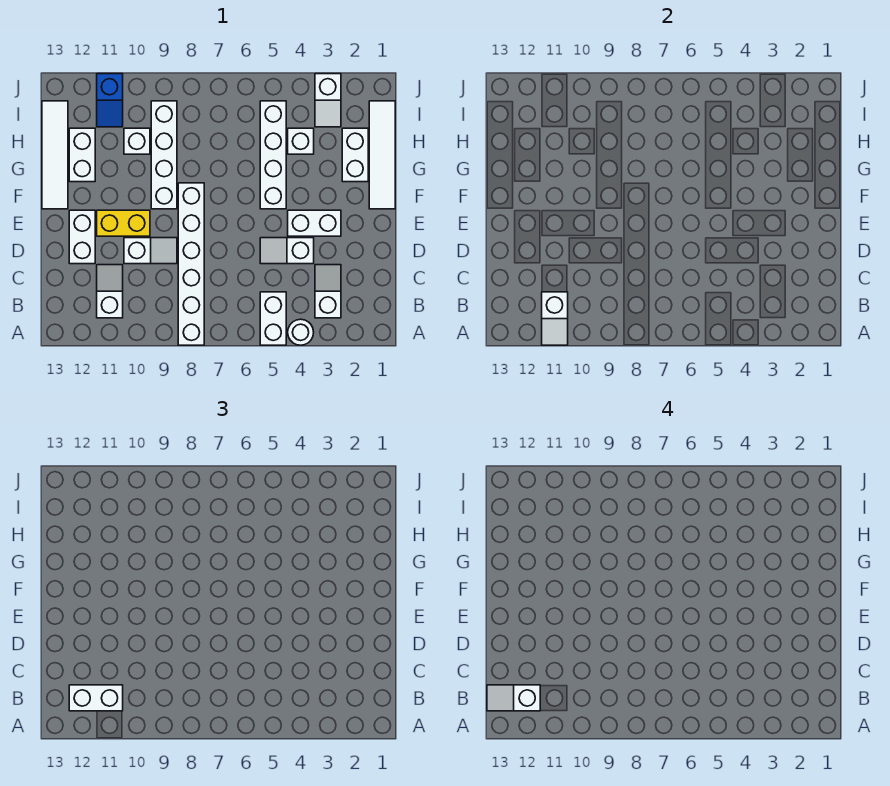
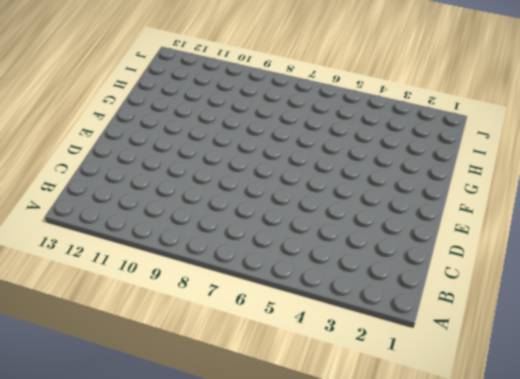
none -> white 1x1 round brick [288,319,314,345]
none -> white 1x2 brick [260,292,286,345]
none -> white 1x6 brick [178,183,204,345]

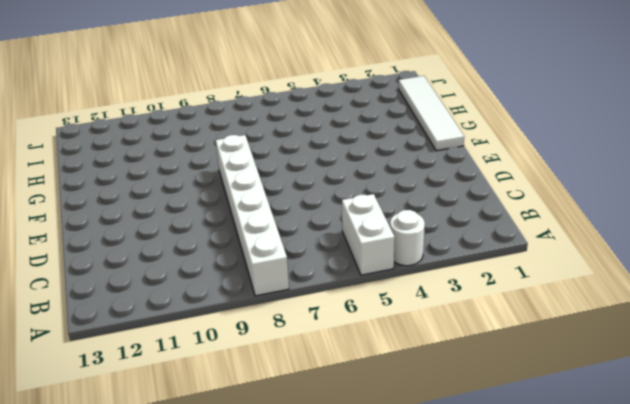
none -> white 1x2 slope [315,265,341,318]
none -> white 1x2 slope [97,265,123,318]
none -> white 1x2 slope [260,238,314,264]

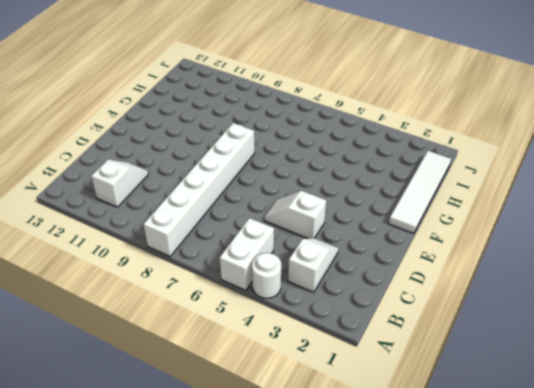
none -> white 1x2 slope [124,238,177,264]
none -> white 1x2 brick [69,210,95,264]
none -> white 1x2 brick [288,210,341,236]

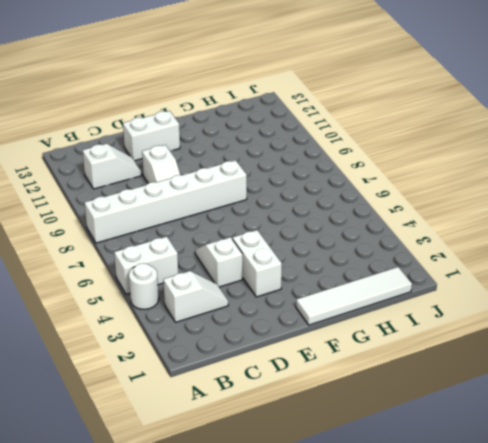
none -> yellow 1x2 brick [97,210,150,236]
none -> white 1x4 brick [260,101,286,209]
none -> white 1x4 brick [151,101,177,209]

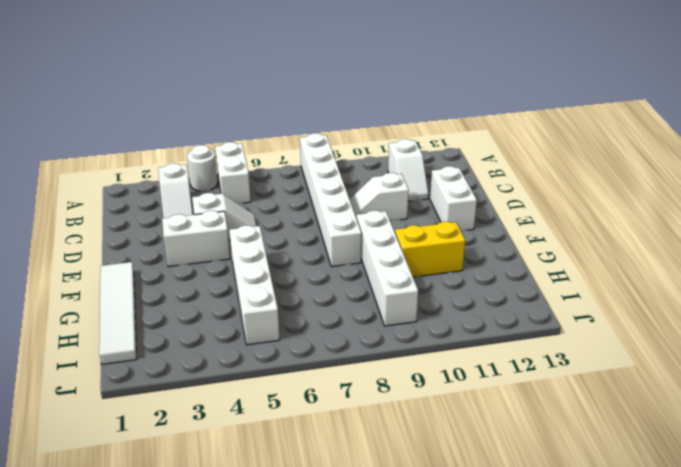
yellow 1x2 brick [395,222,465,277] -> yellow 1x2 brick moved to [97,210,150,236]
none -> white 1x4 tile [42,101,68,209]
none -> white 1x2 brick [342,128,368,182]
none -> white 1x2 brick [69,128,95,182]

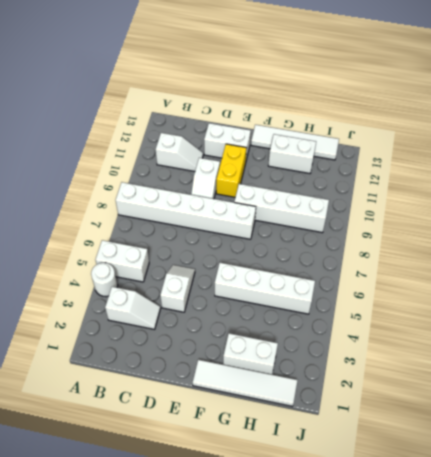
none -> white 1x2 brick [288,210,341,236]
none -> white 1x1 brick [288,128,314,154]
none -> white 1x1 brick [124,128,150,154]

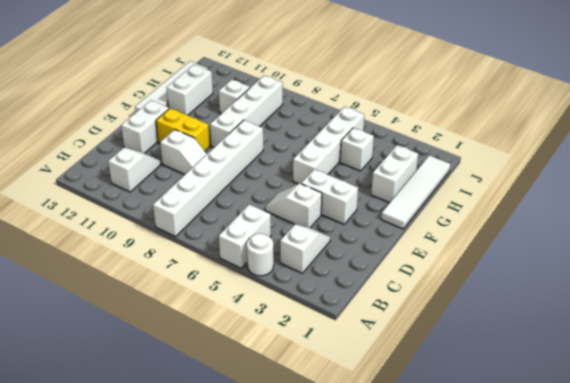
none -> white 1x2 slope [315,74,341,127]
none -> blue 1x2 slope [97,74,123,127]
none -> white 1x2 slope [542,292,568,345]

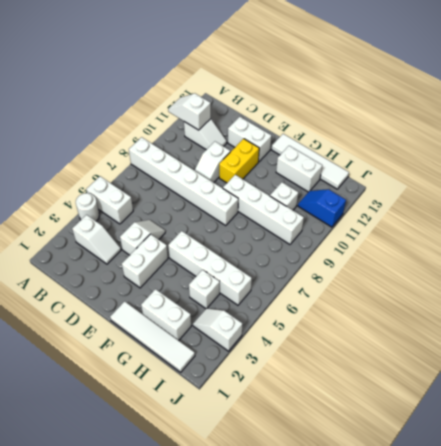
none -> white 1x2 brick [69,685,123,711]
none -> white 1x2 slope [487,685,540,711]

